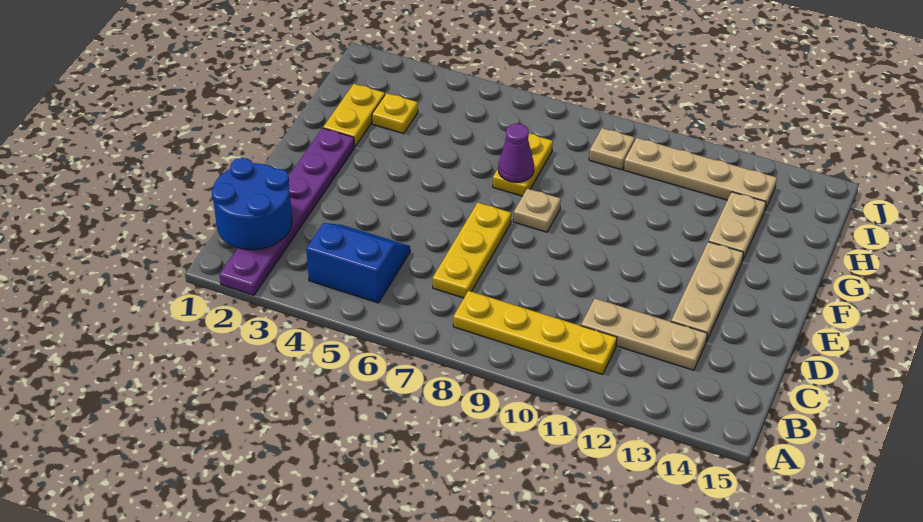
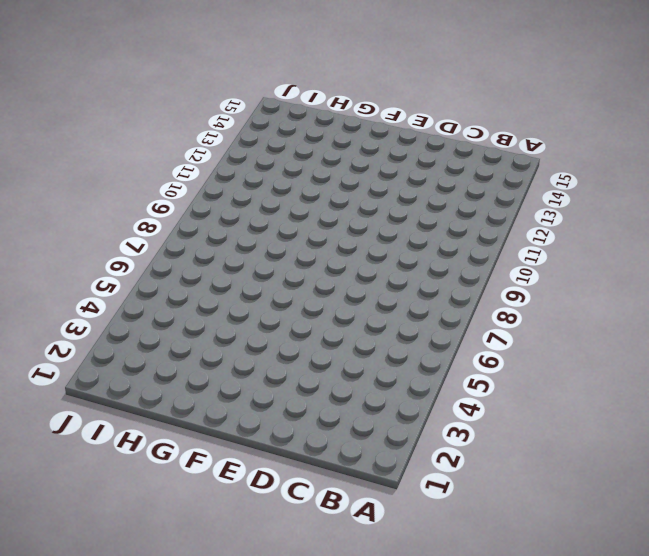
none -> purple 1x6 plate [219,128,355,295]
none -> blue 2x2 slope [306,223,410,303]
none -> yellow 1x4 plate [453,291,617,374]

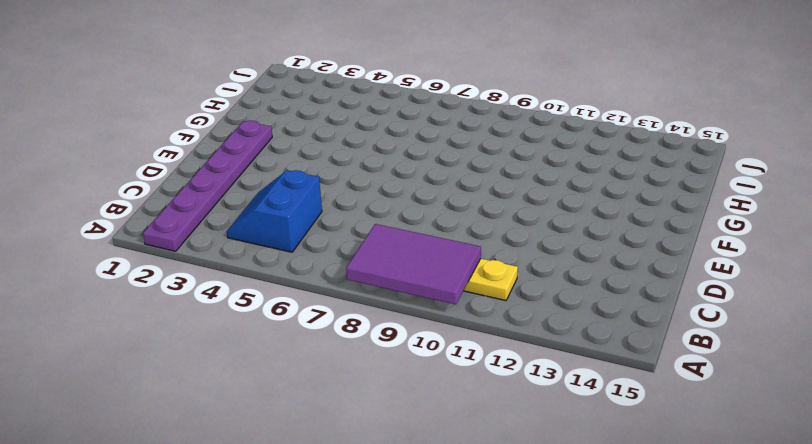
purple 2x3 tile [346,224,481,304] -> none
blue 2x2 slope [227,170,322,252] -> blue 2x2 slope turned to [306,223,410,303]
none -> yellow 1x3 plate [433,203,511,298]
none -> tan 1x3 plate [581,299,707,370]
none -> tan 1x3 plate [671,242,744,342]

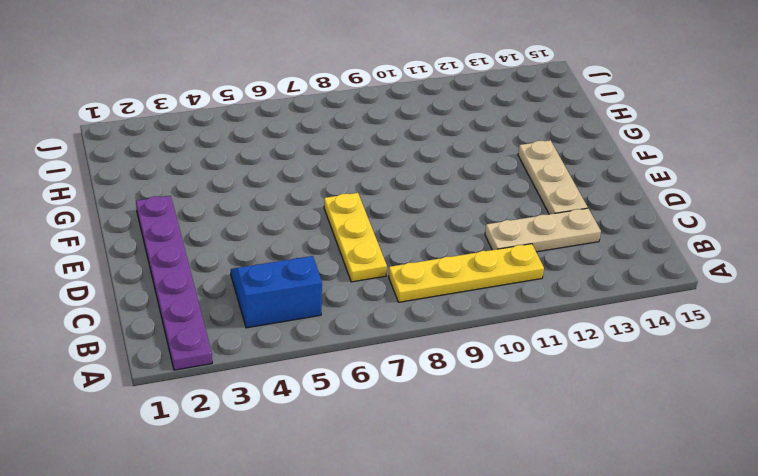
none -> tan 1x1 plate [513,188,561,232]
none -> yellow 1x2 plate [323,84,385,146]
none -> yellow 1x2 plate [493,134,553,196]

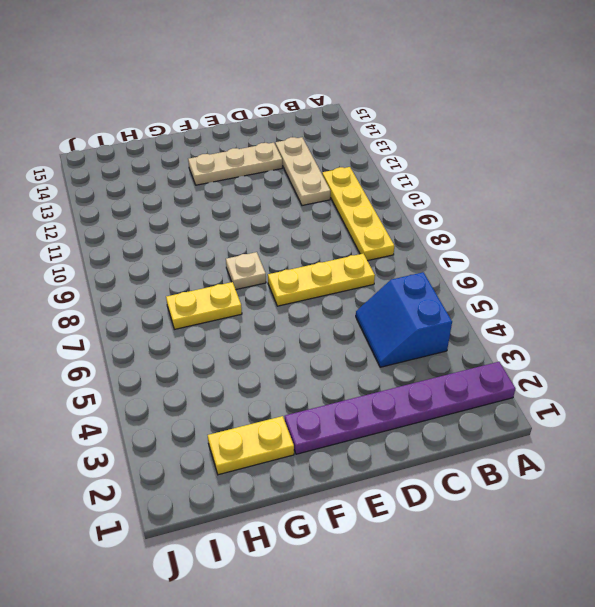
none -> tan 1x2 plate [708,192,766,261]
none -> yellow 1x1 plate [372,93,418,134]
none -> tan 1x1 plate [589,128,635,170]

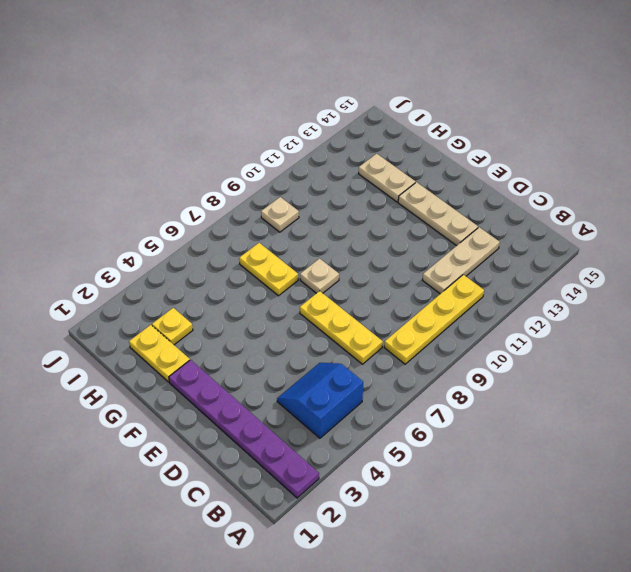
none -> tan 1x4 plate [624,138,777,210]
none -> blue 2x2 round brick [212,158,292,250]
none -> purple 1x1 cone [498,124,534,182]

